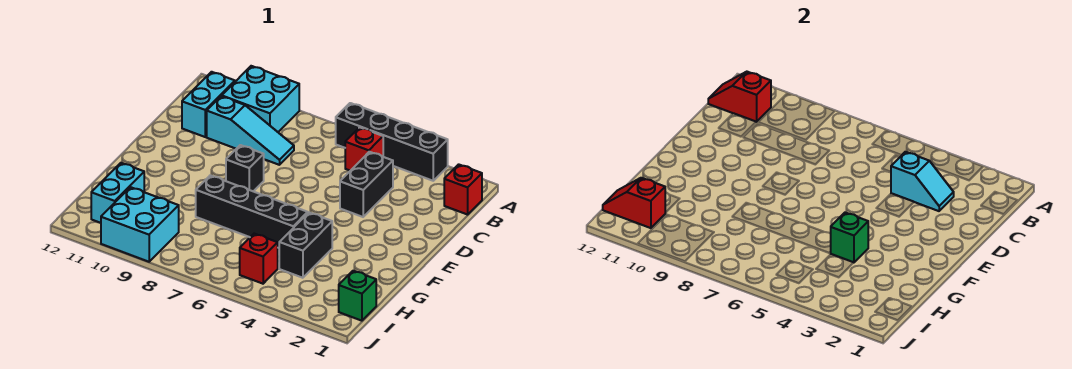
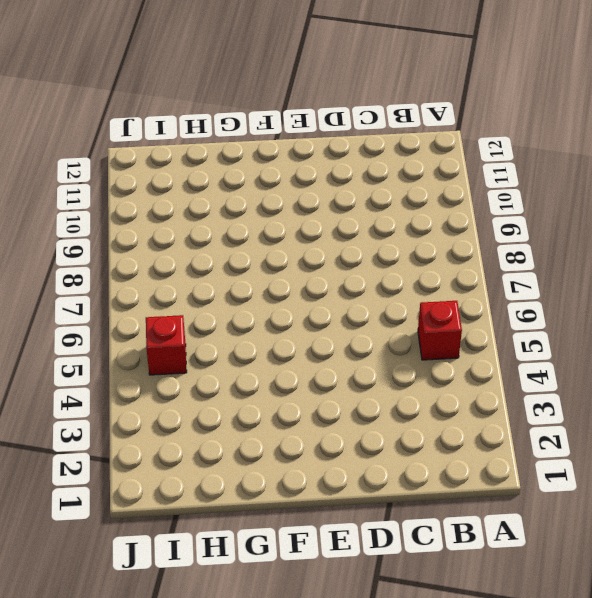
none -> black 1x4 brick [336,103,448,181]
none -> cyan 2x2 brick [222,66,299,132]
none -> red 1x1 brick [444,164,482,215]

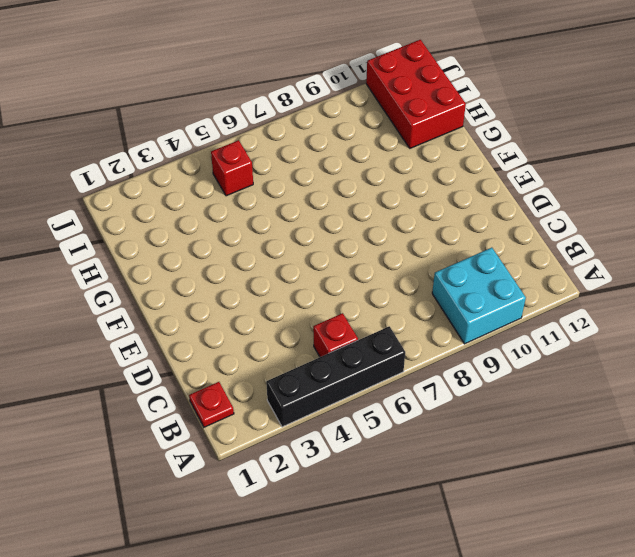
red 1x1 plate [189,382,234,427] -> red 1x1 brick [444,164,482,215]
red 2x3 brick [366,40,466,148] -> cyan 1x2 brick [91,163,144,223]
none -> cyan 1x2 brick [182,72,235,137]
none -> black 1x2 brick [340,152,393,217]
none -> cyan 1x3 slope [207,96,294,165]

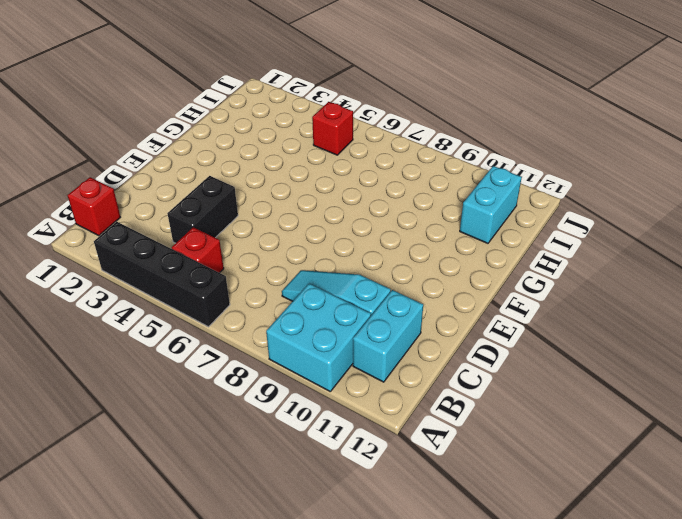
none -> black 1x1 brick [226,145,264,191]
none -> black 1x2 brick [279,213,332,278]
none -> black 1x4 brick [196,175,308,248]

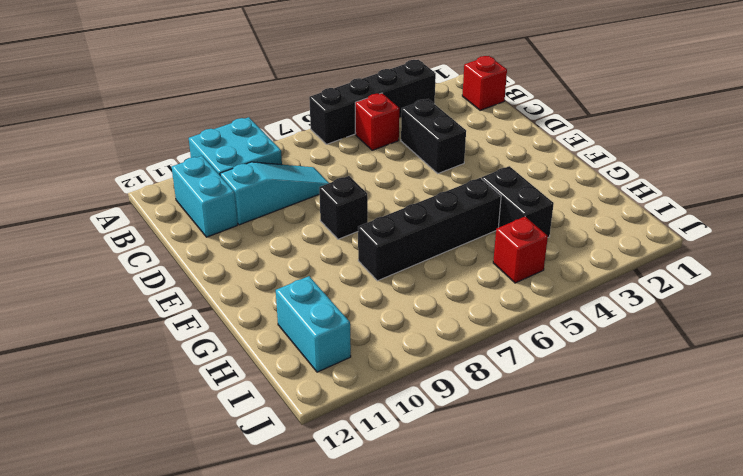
none -> green 1x1 brick [339,271,376,321]
none -> cyan 2x2 brick [101,187,179,262]
none -> red 1x2 slope [708,72,771,122]

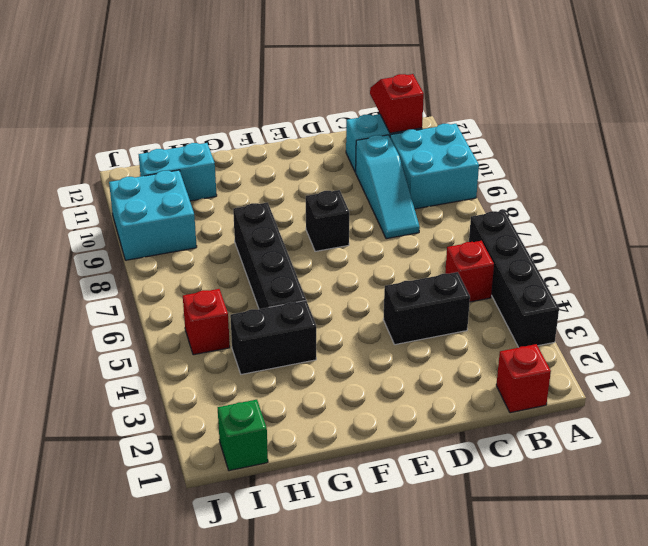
none -> cyan 1x2 slope [891,152,954,211]
none -> green 1x1 brick [831,213,868,263]
none -> red 1x2 slope [603,178,665,228]

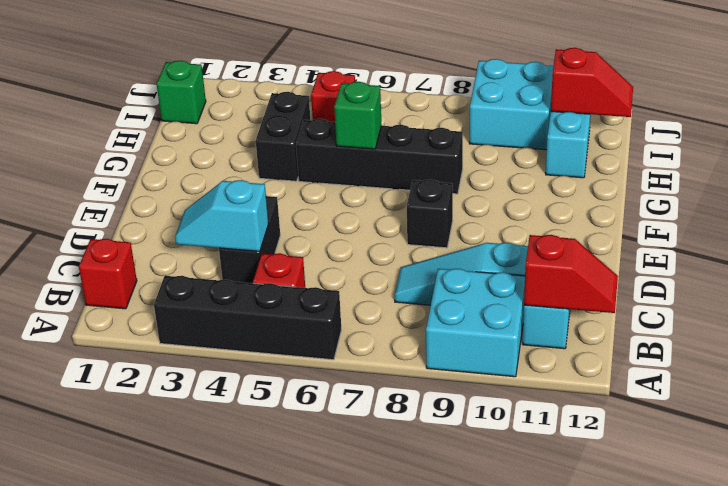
green 1x1 brick [334,82,382,149] -> green 1x1 brick moved to [831,213,868,263]

